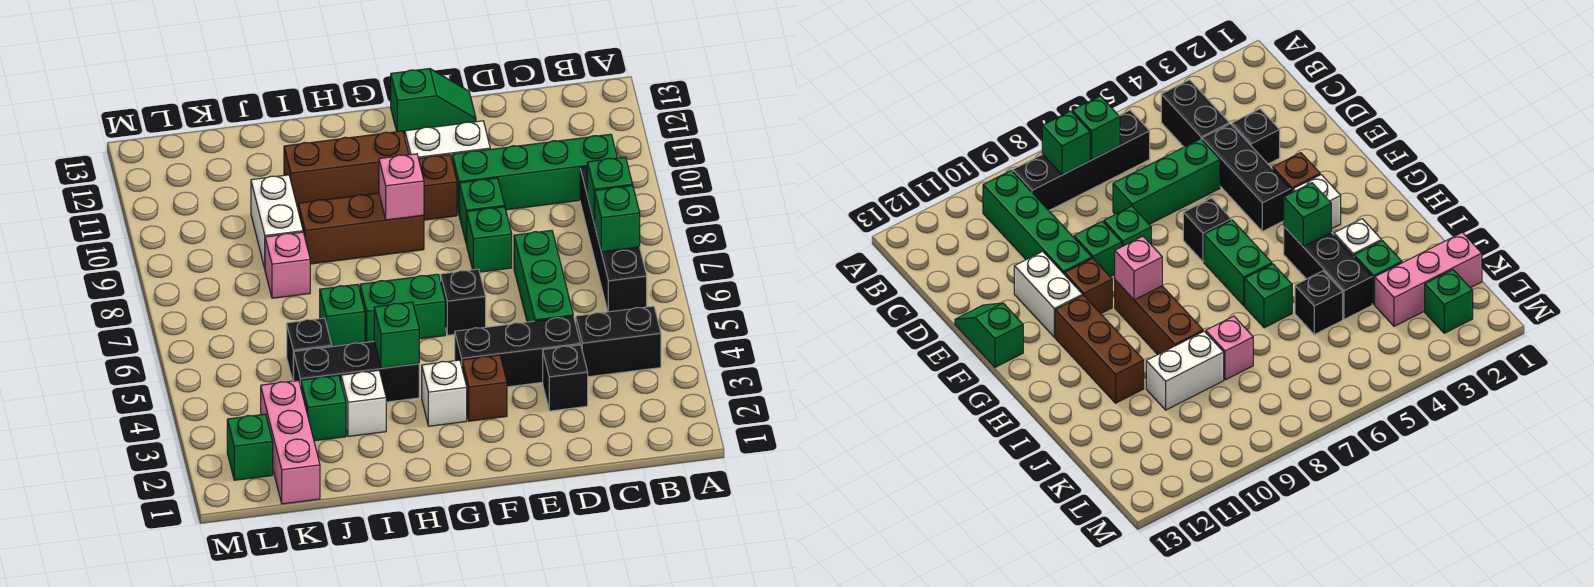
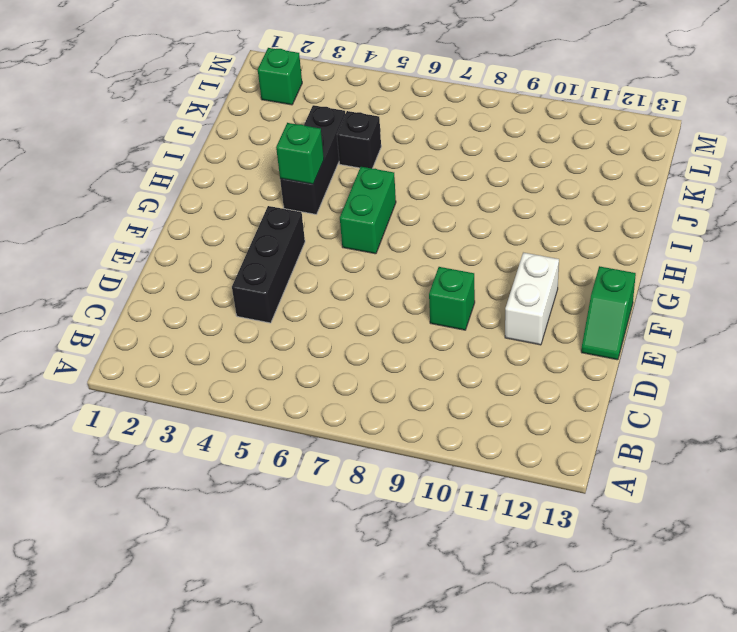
none -> black 1x2 brick [576,306,661,377]
none -> black 1x4 brick [580,167,647,312]
none -> green 1x4 brick [452,134,617,213]
none -> black 1x1 brick [543,345,588,411]

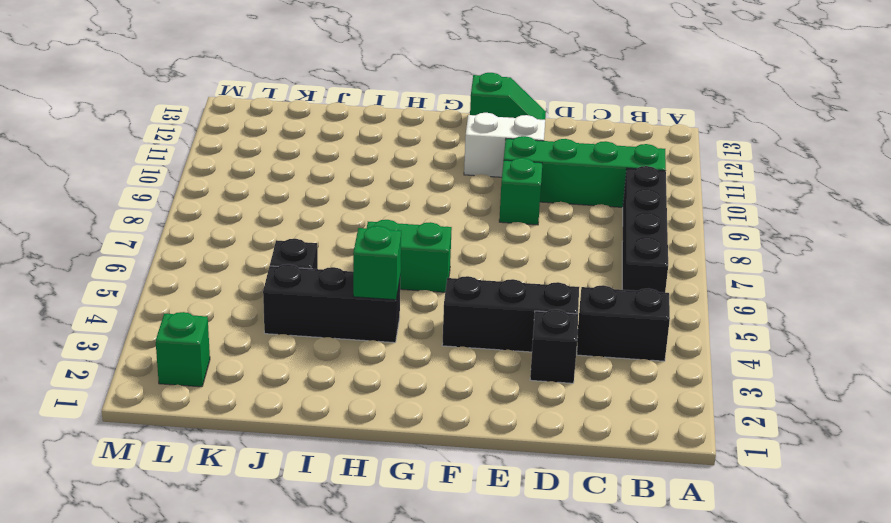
none -> green 1x3 brick [514,230,573,322]
none -> green 1x1 brick [467,207,512,272]
none -> brown 1x1 brick [462,355,507,421]
none -> black 1x1 brick [441,269,486,335]

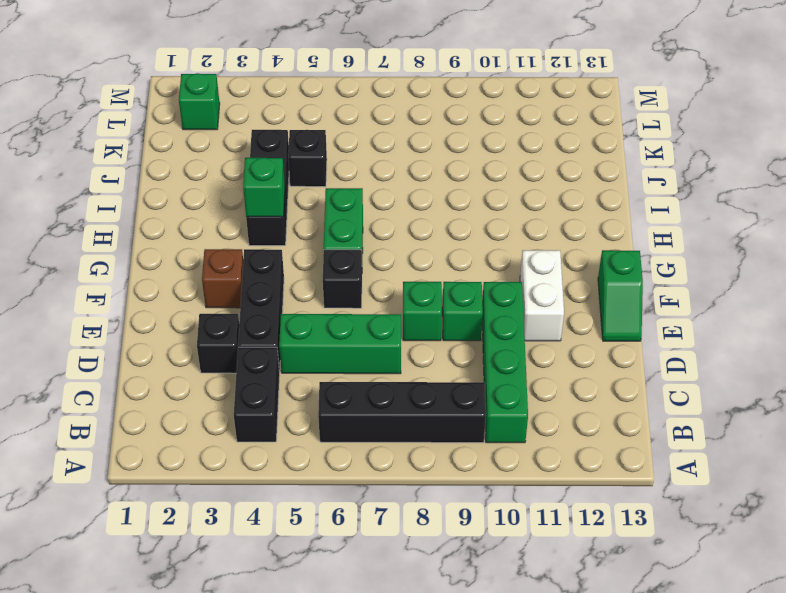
none -> brown 1x1 brick [419,155,457,220]
none -> white 1x1 brick [422,360,467,426]
none -> brown 1x3 brick [298,193,424,264]
none -> brown 1x3 brick [284,131,409,207]

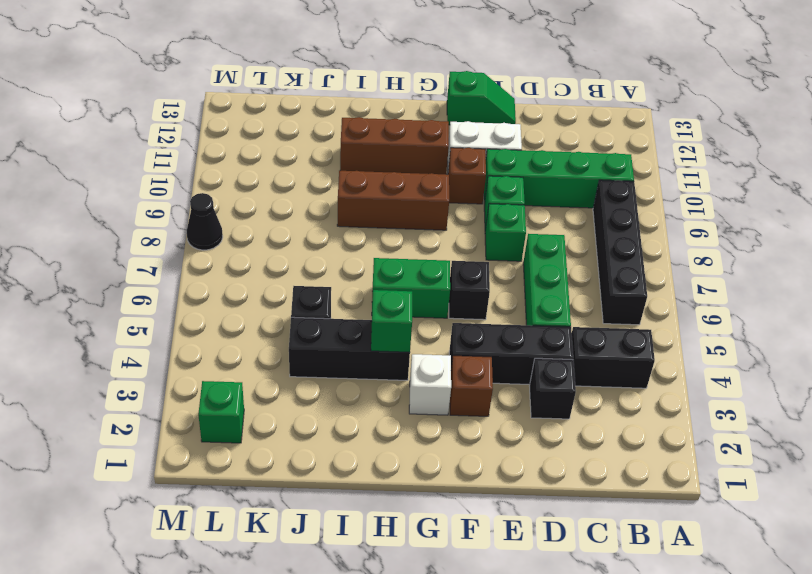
black 1x1 cone [187,193,223,250] -> none
none -> white 1x1 brick [341,370,386,436]
none -> green 1x1 brick [320,284,365,347]
none -> green 1x1 brick [301,375,346,441]
none -> pink 1x1 brick [265,232,310,298]

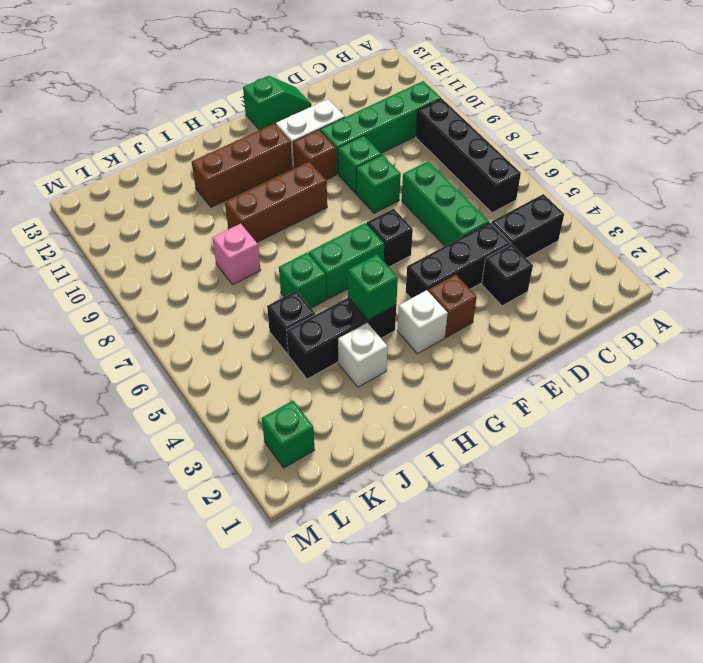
none -> green 1x1 brick [301,375,346,441]
none -> white 1x2 brick [251,175,303,268]
none -> pink 1x3 brick [261,380,320,504]
none -> green 1x1 brick [595,186,640,252]

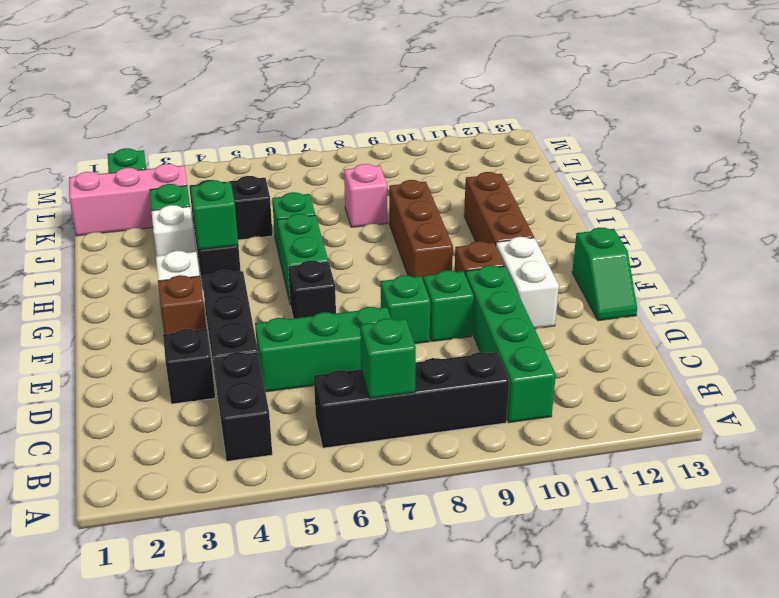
none -> white 1x2 brick [251,175,303,268]
none -> green 1x1 brick [587,157,633,223]
none -> pink 1x1 brick [379,154,424,220]

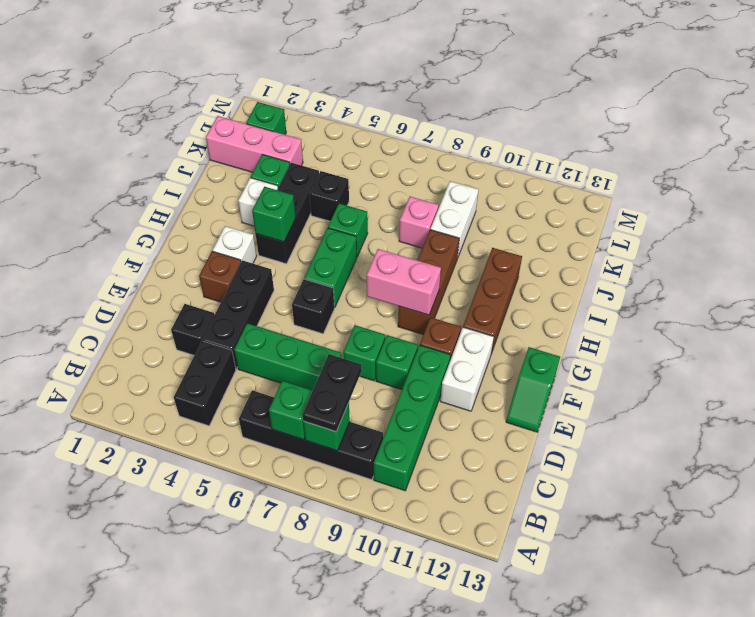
black 1x2 plate [303,354,362,432] -> none
pink 1x2 brick [367,249,441,315] -> pink 1x1 brick [379,154,424,220]
white 1x2 brick [430,181,479,258] -> white 1x2 brick turned to [251,175,303,268]

